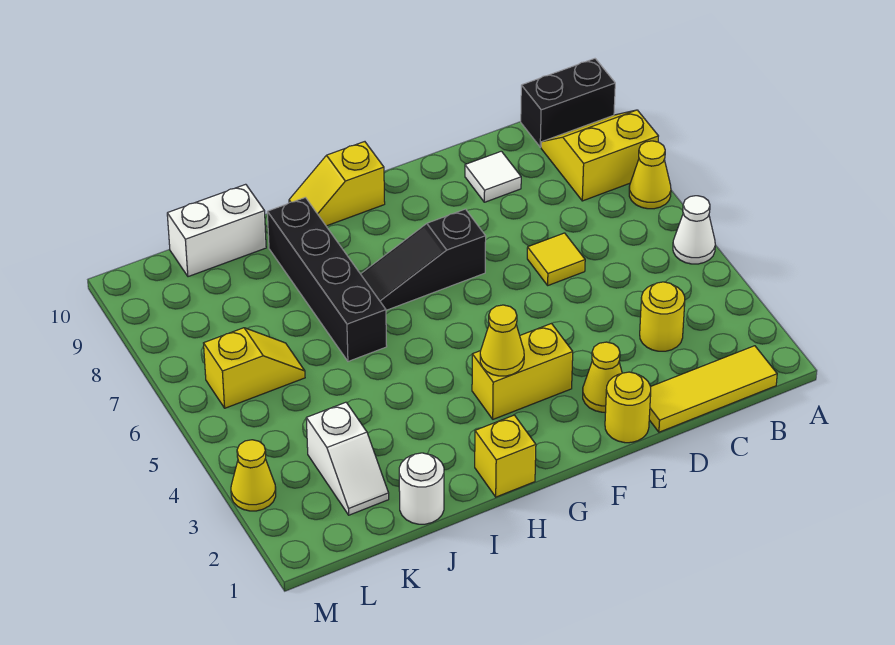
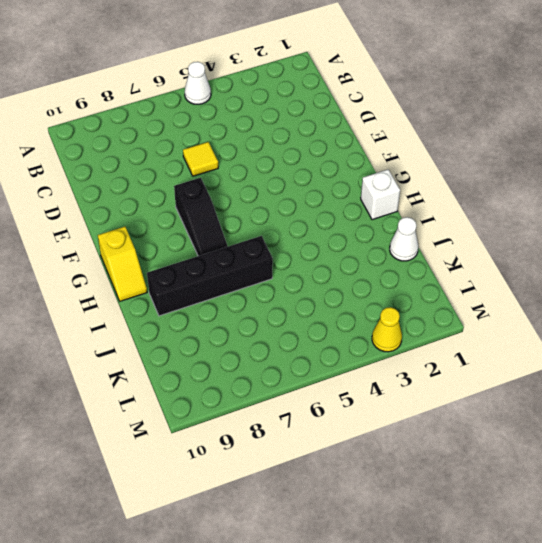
white 1x1 brick [361,170,400,220] -> yellow 1x1 brick [475,415,536,497]
white 1x1 cone [390,217,418,261] -> white 1x1 round brick [399,453,444,524]
none -> yellow 1x1 cone [629,141,671,209]
none -> yellow 2x2 slope [541,110,658,201]
none -> black 1x2 brick [521,59,615,147]

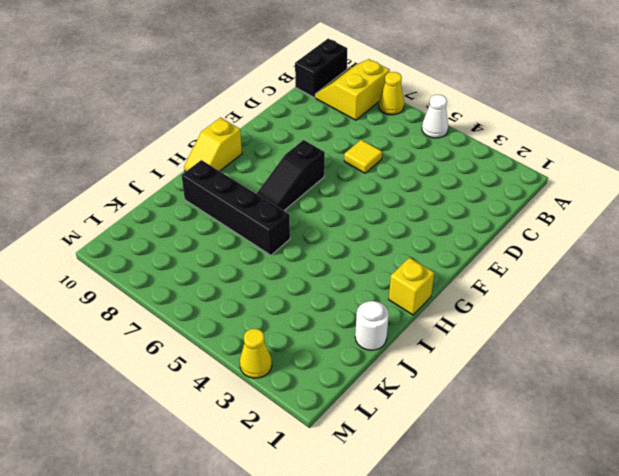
none -> yellow 1x3 tile [649,346,777,432]
none -> yellow 1x1 round brick [640,282,685,351]
none -> white 1x1 tile [465,151,521,202]

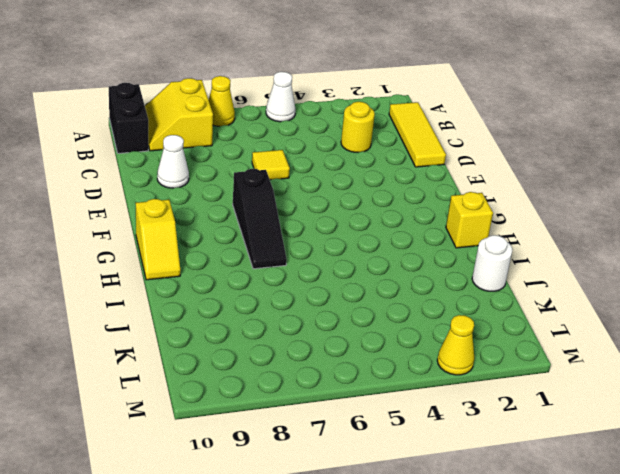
white 1x1 cone [157,135,189,188] -> white 1x1 tile [465,151,521,202]
none -> yellow 1x1 round brick [605,372,651,443]
none -> yellow 1x1 cone [583,342,622,412]
none -> yellow 1x2 brick [472,324,573,419]

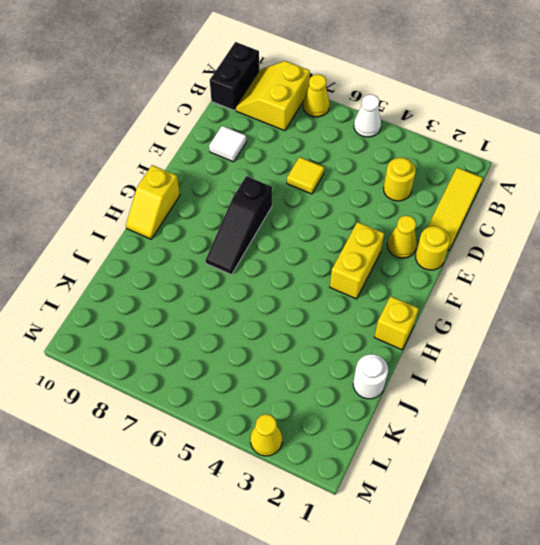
none -> black 1x4 brick [267,197,387,361]
none -> white 1x2 brick [167,184,266,277]
none -> white 1x2 slope [306,402,389,515]

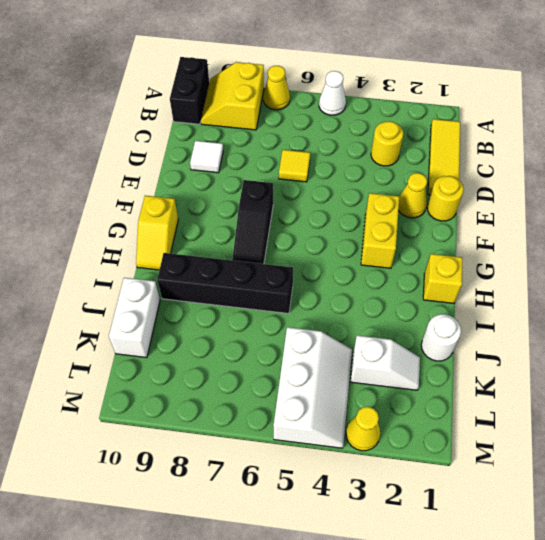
white 2x3 slope [273,327,352,448] -> none
none -> yellow 1x2 slope [204,328,305,408]
none -> yellow 1x1 cone [480,305,524,376]

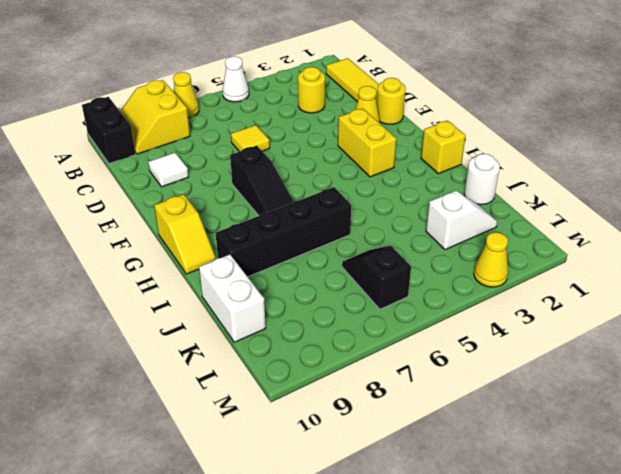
black 1x2 slope [342,245,411,309] -> yellow 1x2 slope [204,328,305,408]
none -> yellow 1x1 cone [480,305,524,376]

